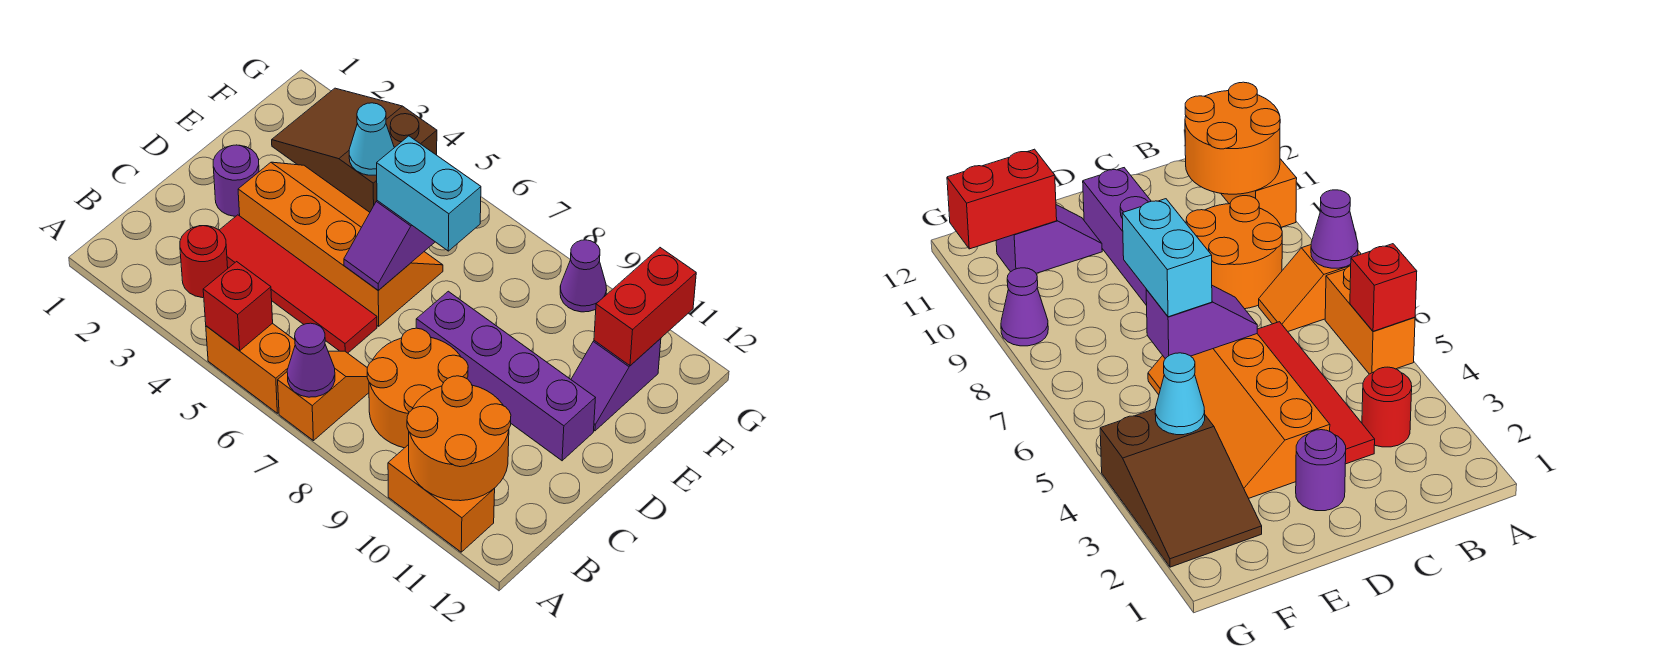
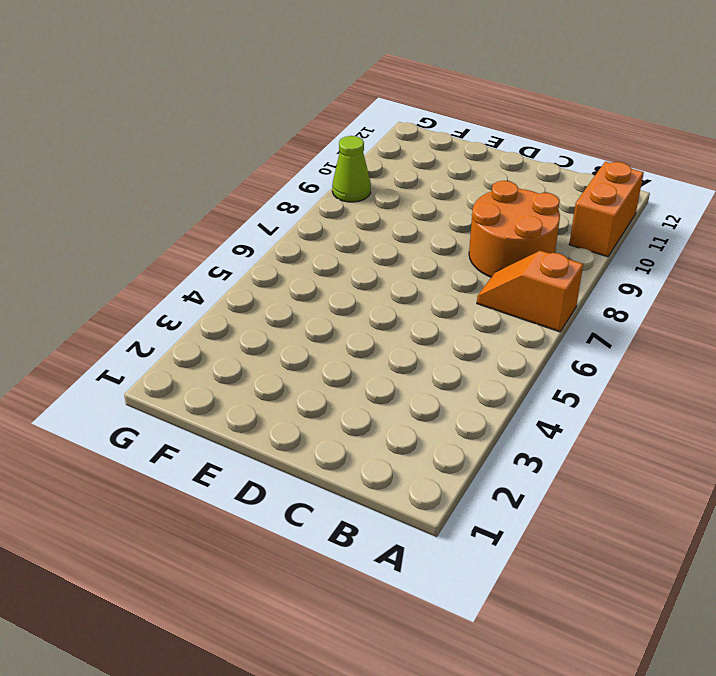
lime 1x1 cone [332,136,371,202] -> purple 1x1 cone [560,240,607,312]
none -> orange 1x2 brick [206,323,295,413]
none -> red 1x1 round brick [180,226,228,298]
none -> red 1x4 tile [220,215,377,353]

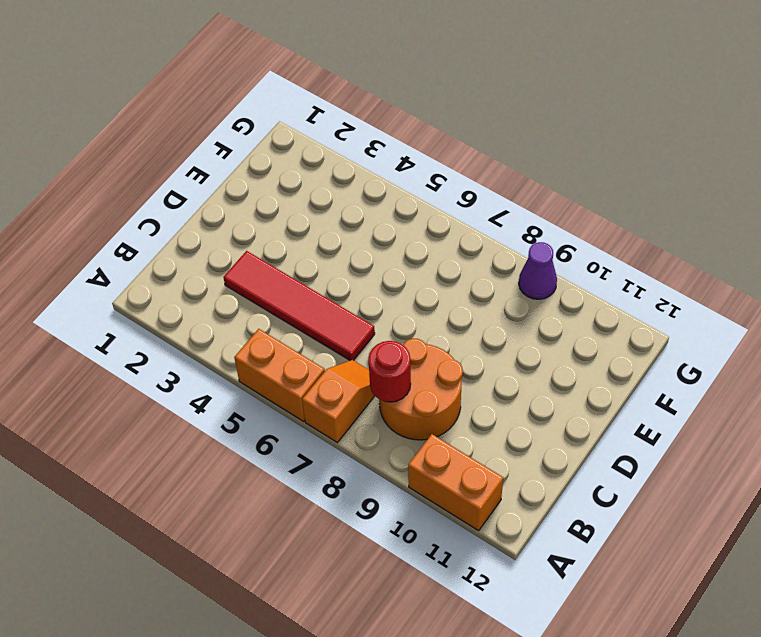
red 1x1 round brick [369,341,411,402] -> red 1x1 round brick moved to [180,226,228,298]
none -> purple 1x1 round brick [213,145,259,216]
none -> orange 2x4 slope [238,162,443,326]
none -> purple 1x4 brick [416,291,595,461]

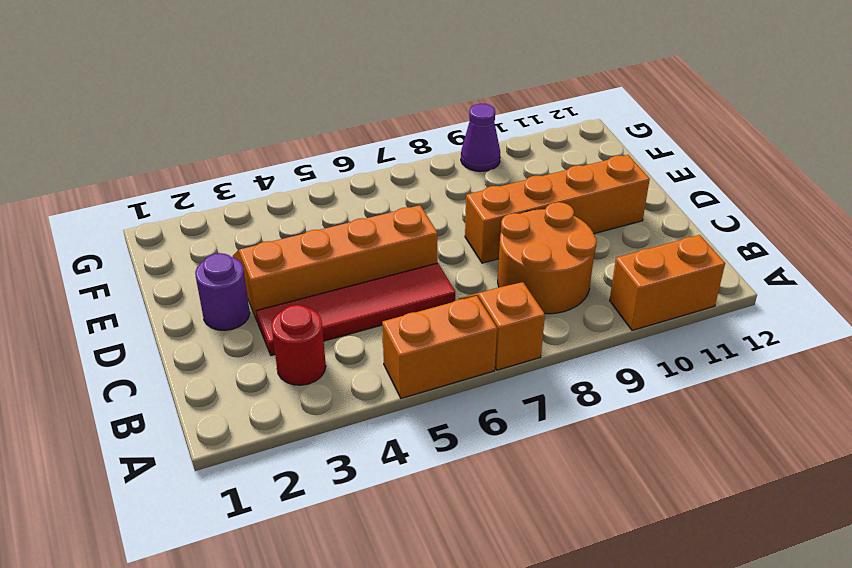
orange 1x4 brick [465,155,650,263] -> purple 1x4 brick [416,291,595,461]
none -> purple 1x2 slope [571,338,661,431]
none -> brown 2x3 slope [272,88,437,212]
none -> red 1x1 brick [203,262,273,351]

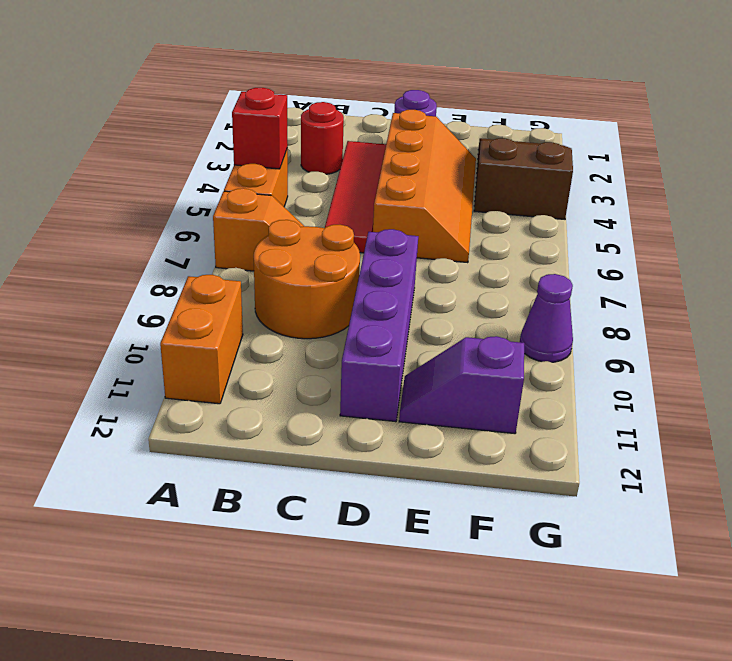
none -> purple 1x1 cone [287,323,335,397]
none -> orange 2x2 round brick [407,376,511,501]
none -> purple 1x2 slope [344,201,435,290]

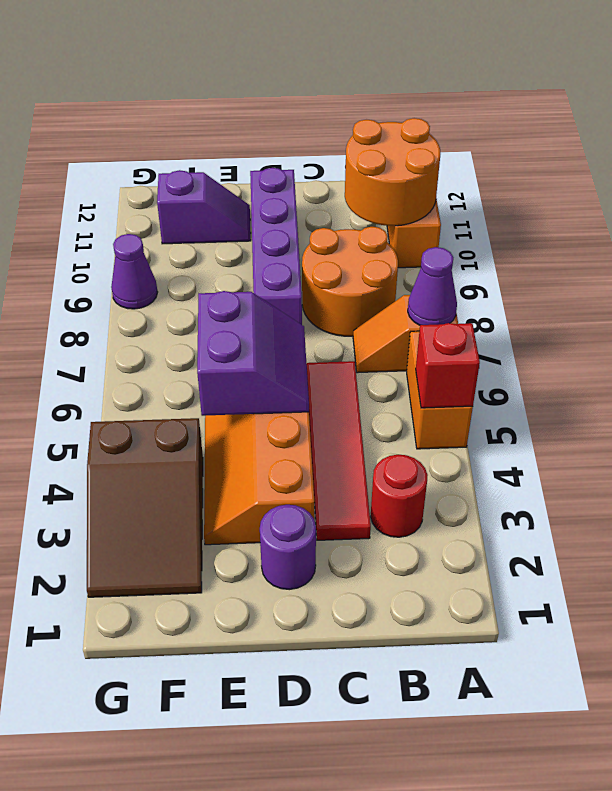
purple 2x2 slope [197,291,309,416] -> purple 1x2 slope [344,201,435,290]
none -> cyan 1x1 cone [349,103,394,175]
none -> red 1x2 brick [594,248,696,366]
none -> cyan 1x2 brick [377,136,481,251]

